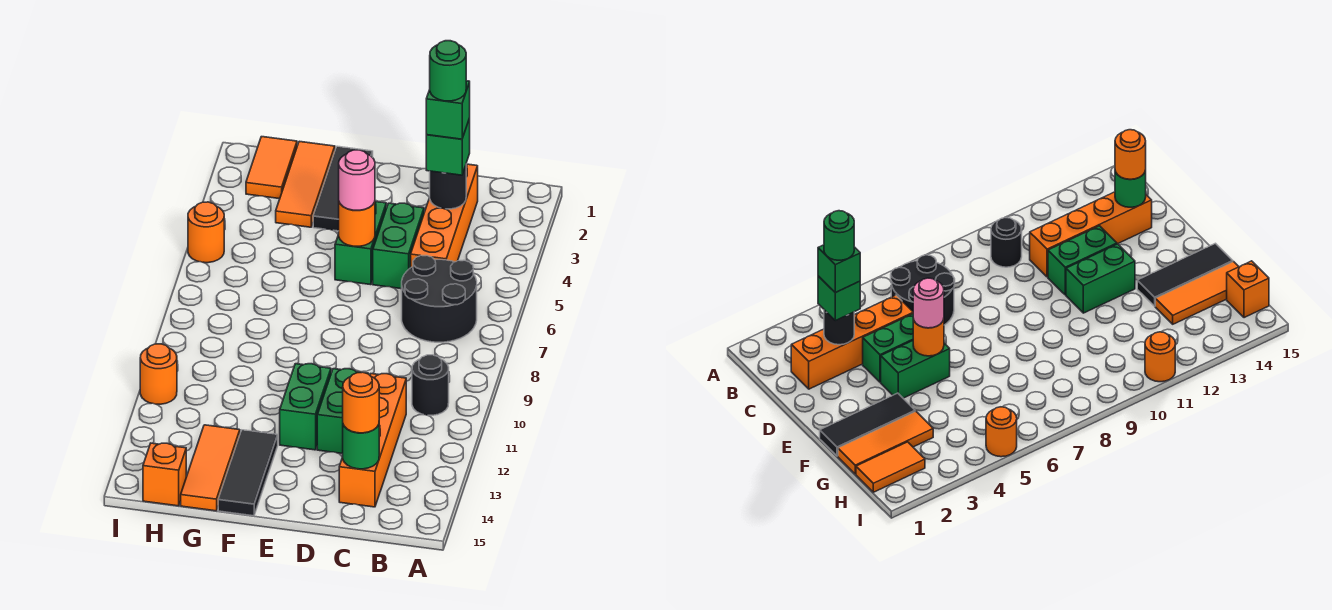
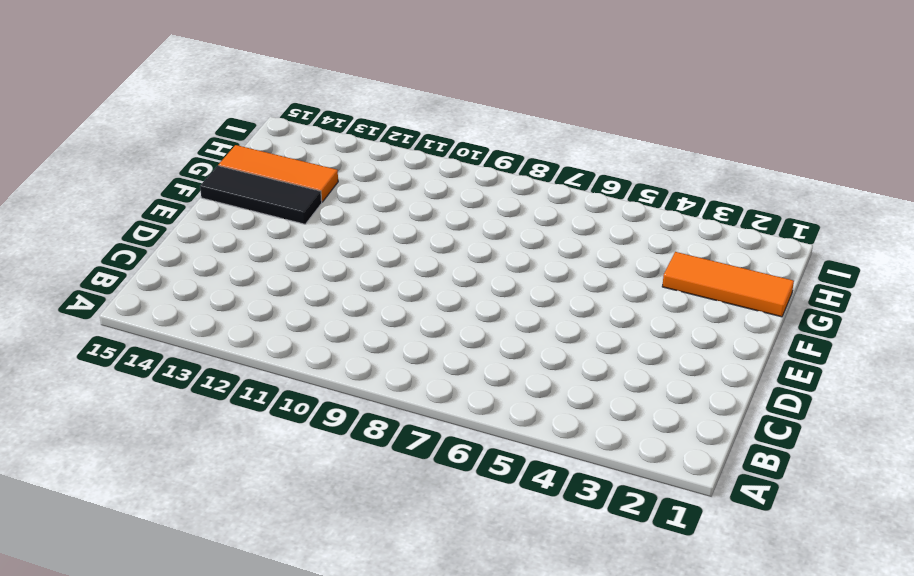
none -> black 2x2 round brick [402,256,477,342]
none -> black 1x1 round brick [412,355,449,415]
none -> orange 1x4 brick [411,164,478,267]

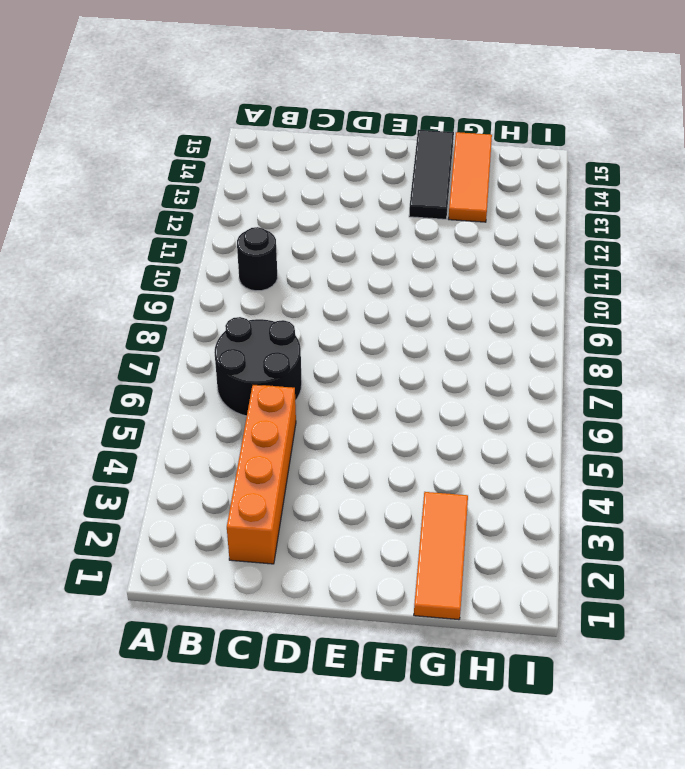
none -> orange 1x4 brick [339,374,406,507]
none -> green 1x2 brick [373,203,424,289]
none -> green 1x2 brick [317,369,369,454]

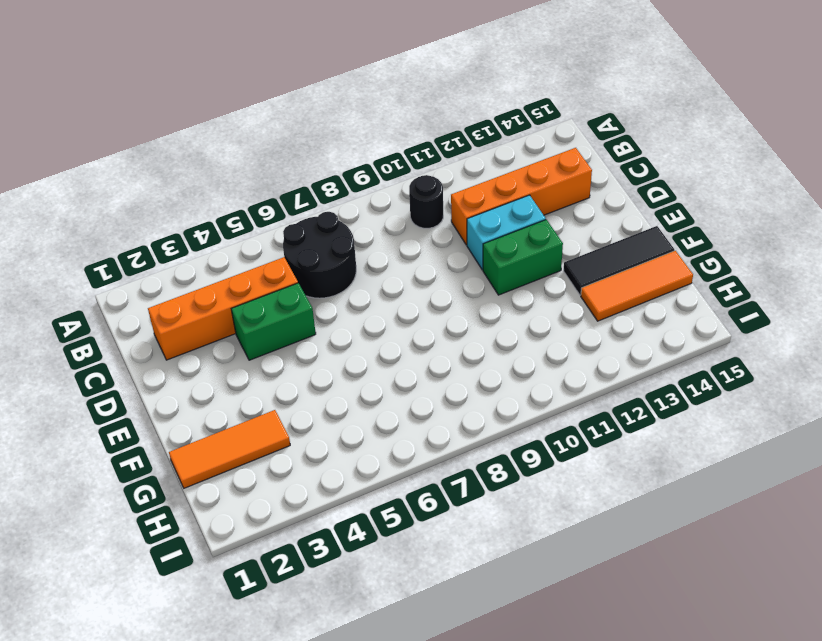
cyan 1x2 brick [467,195,546,270] -> green 1x2 brick [317,369,369,454]
none -> green 1x2 brick [335,201,386,285]
none -> black 1x3 tile [313,146,373,231]
none -> orange 1x2 tile [246,137,297,199]

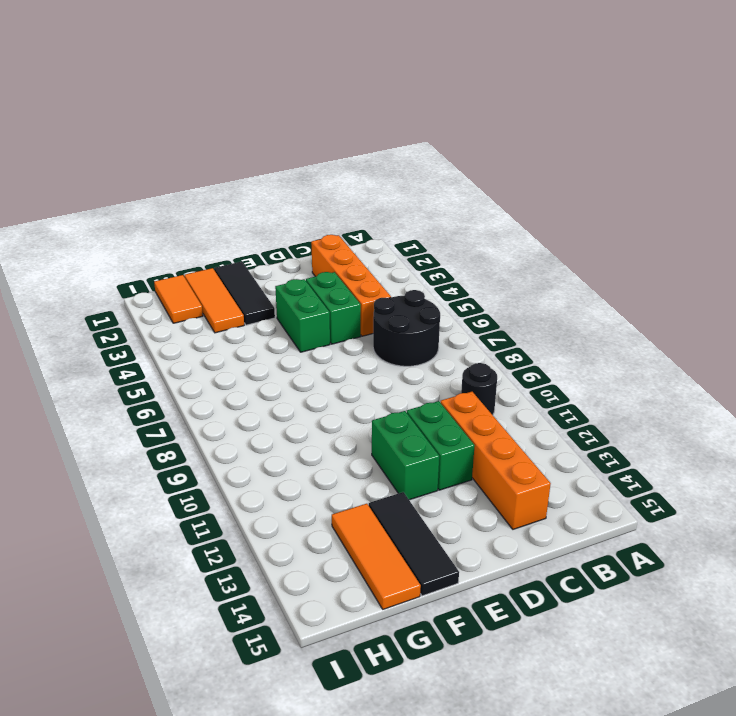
none -> orange 1x1 brick [143,443,186,506]
none -> orange 1x1 round brick [188,202,224,263]
none -> orange 1x1 round brick [140,344,177,404]

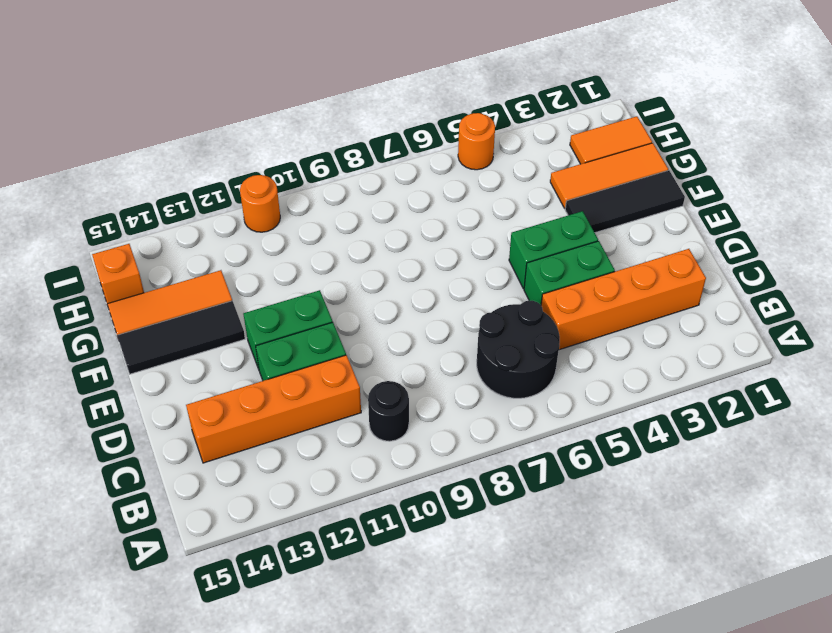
none -> black 1x1 round brick [429,166,466,209]
none -> green 1x1 round brick [343,425,379,469]
none -> orange 1x1 round brick [339,202,375,246]

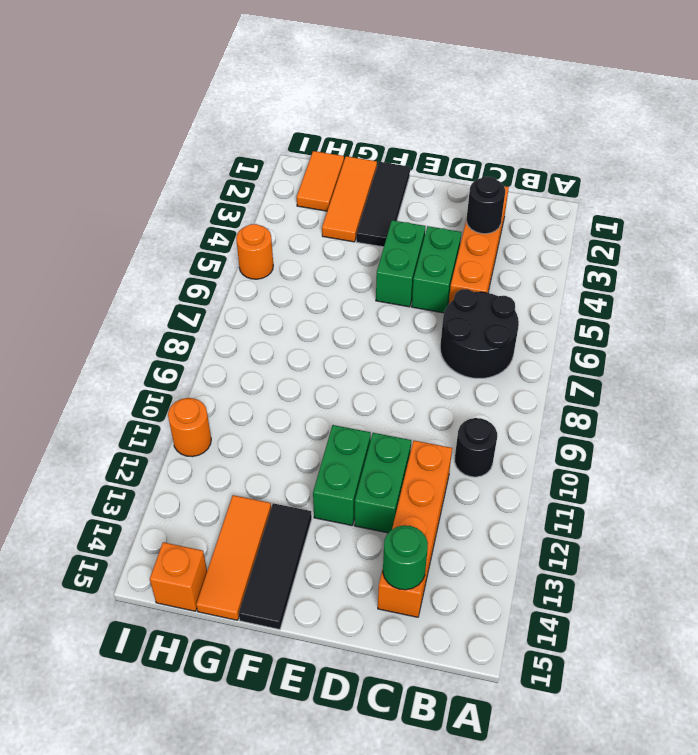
none -> orange 1x1 round brick [339,202,375,246]
none -> green 1x1 brick [426,118,470,175]
none -> orange 1x1 round brick [343,372,379,433]

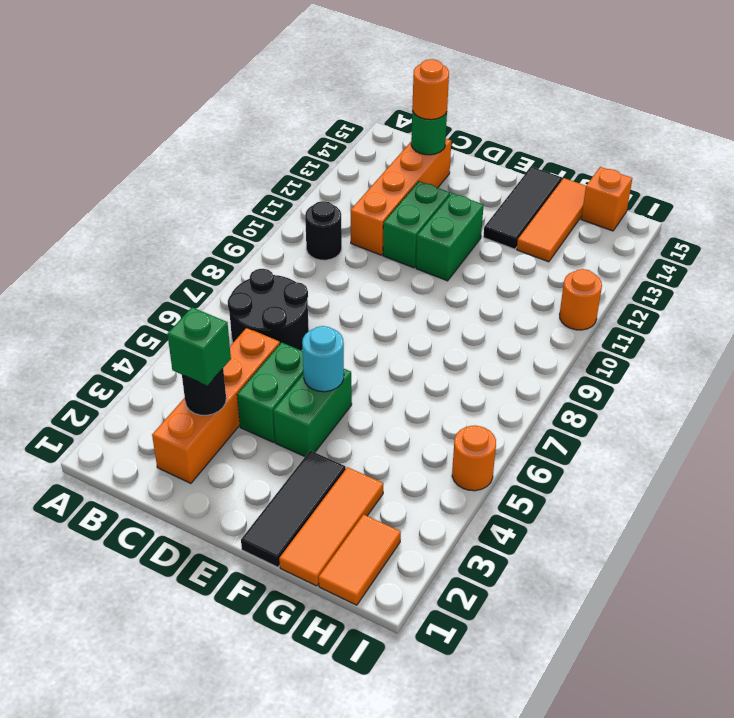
cyan 1x1 round brick [302,326,344,392] -> orange 1x1 round brick [339,202,375,246]
none -> pink 1x1 round brick [339,150,375,210]
none -> green 1x1 brick [426,81,470,139]
none -> green 1x1 round brick [430,41,466,101]

